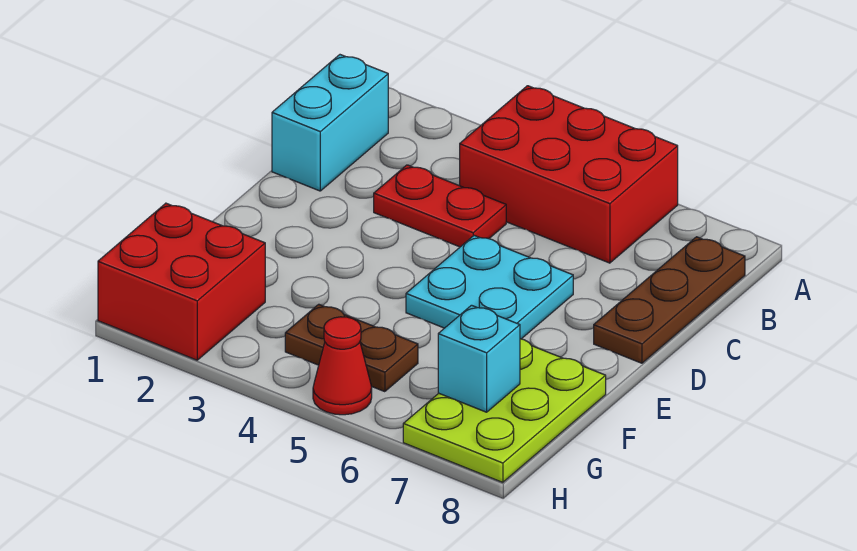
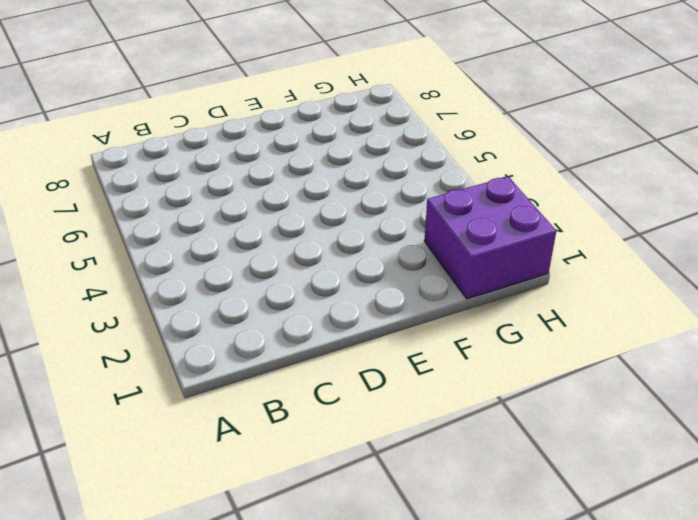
purple 2x2 brick [424,177,556,299] -> red 2x2 brick [98,203,265,360]
none -> red 2x3 brick [460,86,678,263]
none -> cyan 1x2 brick [272,55,388,191]

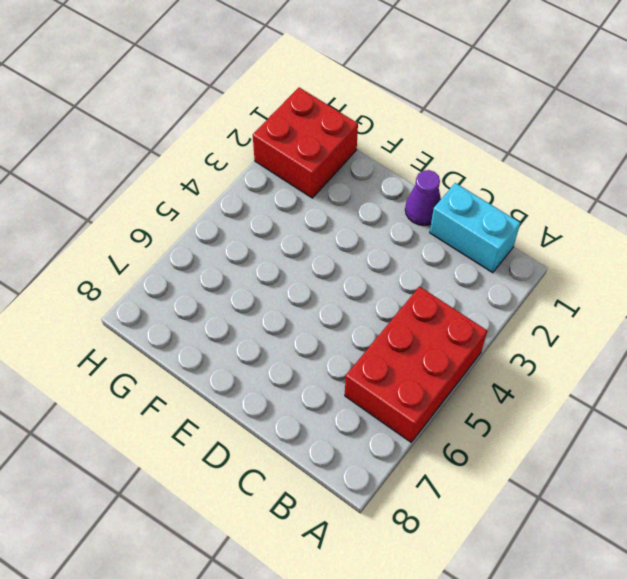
purple 1x1 cone [405,170,441,226] -> none
none -> brown 1x3 plate [594,237,745,363]
none -> red 1x2 plate [374,165,506,247]

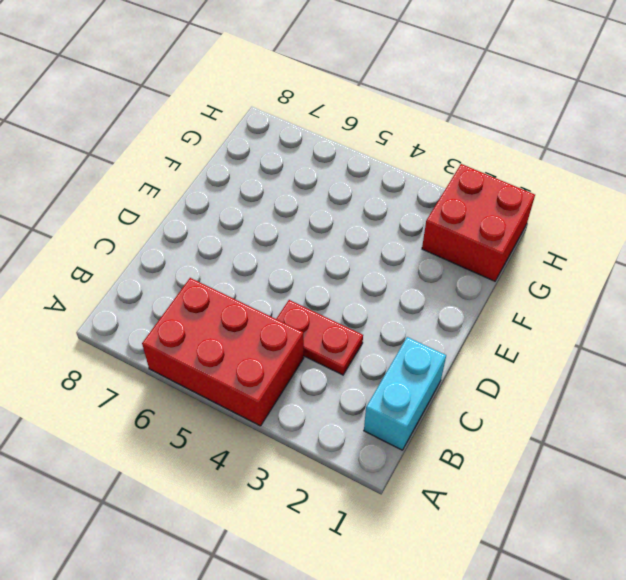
none -> brown 1x3 plate [594,237,745,363]
none -> cyan 2x2 plate [406,235,573,339]

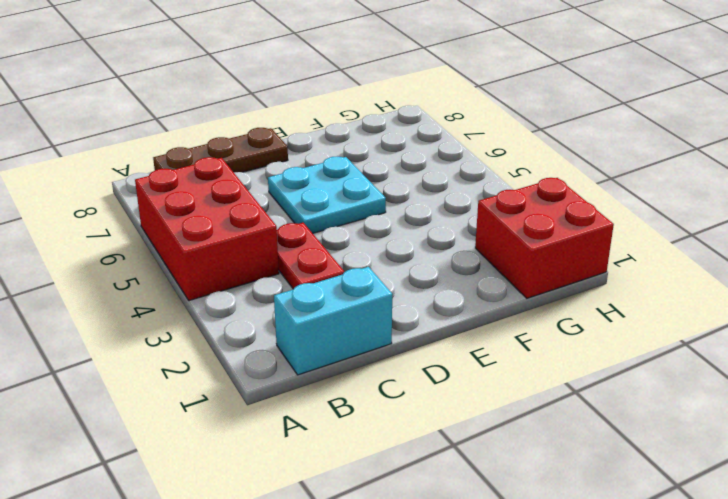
none -> lime 2x3 plate [403,339,606,482]
none -> brown 1x2 plate [285,304,418,392]

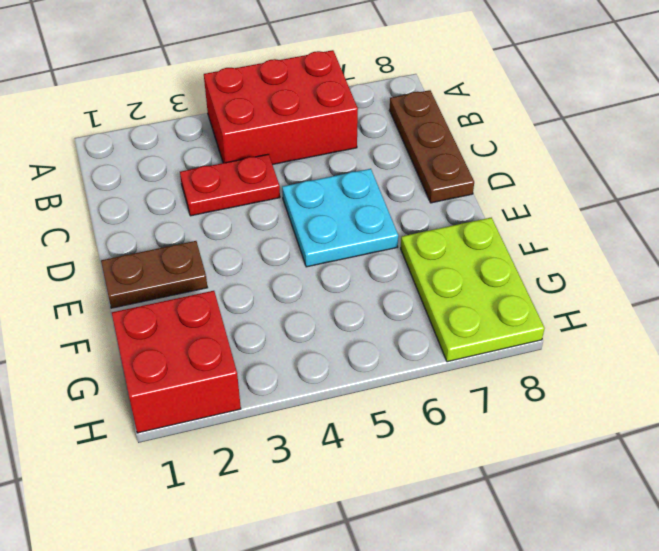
brown 1x2 plate [101,241,208,308] -> brown 1x2 plate moved to [285,304,418,392]
none -> cyan 1x2 brick [272,55,388,191]
none -> red 1x1 cone [313,317,372,415]

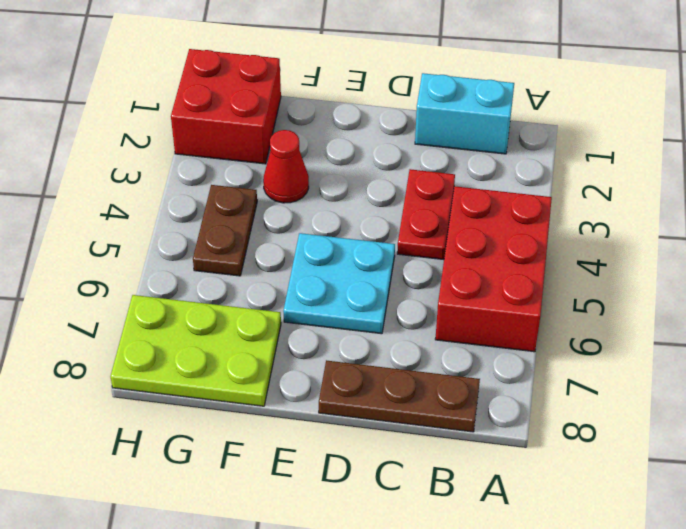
red 1x1 cone [263,130,309,203] -> red 1x1 cone moved to [313,317,372,415]
none -> cyan 1x1 brick [438,305,520,412]

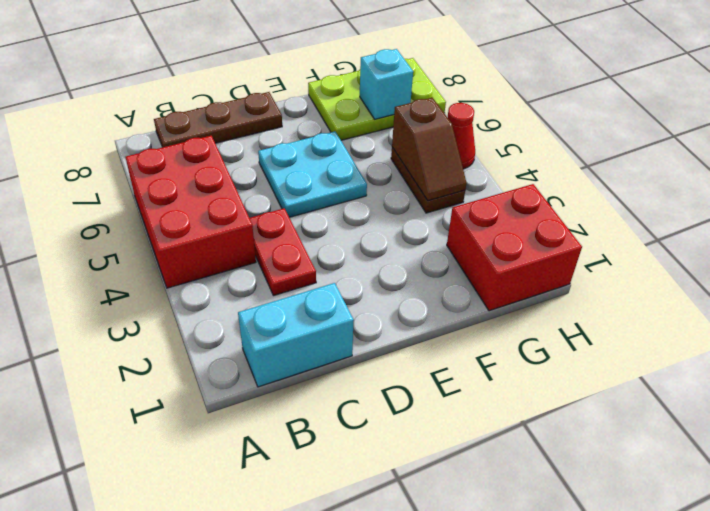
brown 1x2 slope [392,97,467,201] -> none

